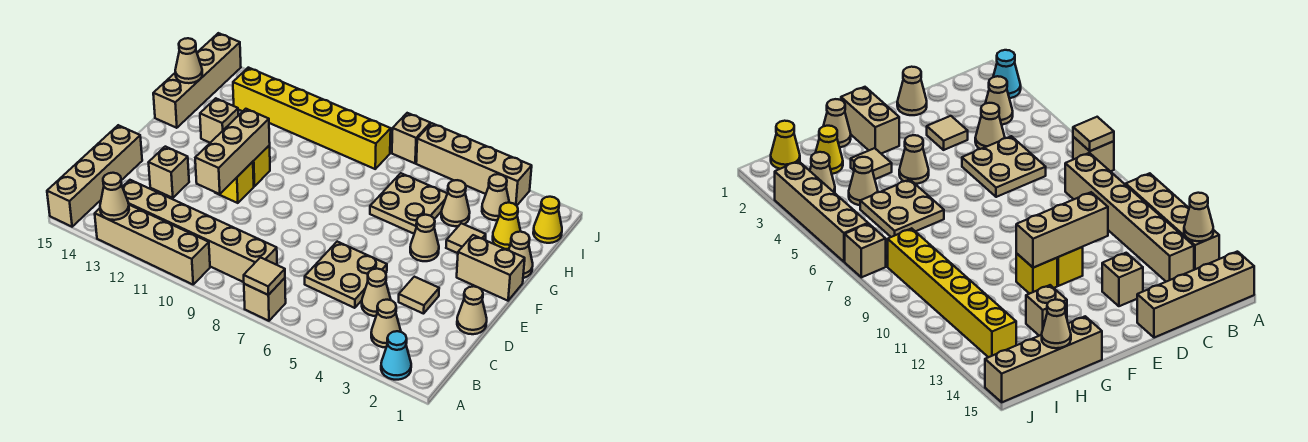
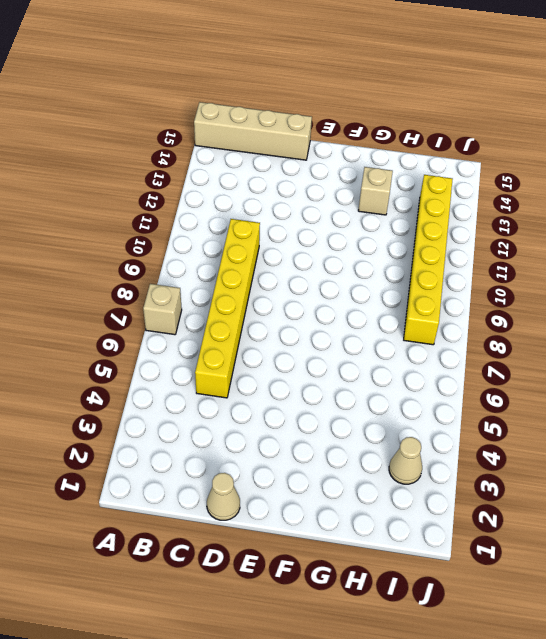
yellow 1x6 brick [195,219,260,398] -> tan 2x2 plate [305,242,387,308]
none -> cyan 1x1 cone [381,331,411,380]
none -> tan 1x4 brick [95,205,210,284]
none -> tan 1x1 cone [371,300,401,347]
none -> tan 1x6 brick [123,180,277,282]

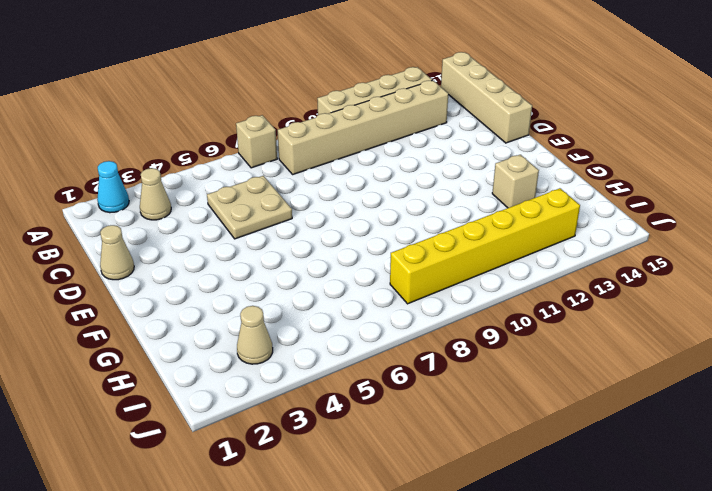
none -> tan 1x1 cone [362,269,391,316]
none -> tan 1x1 tile [399,277,439,314]
none -> tan 1x1 brick [149,147,189,198]
none -> yellow 1x1 brick [215,162,254,203]

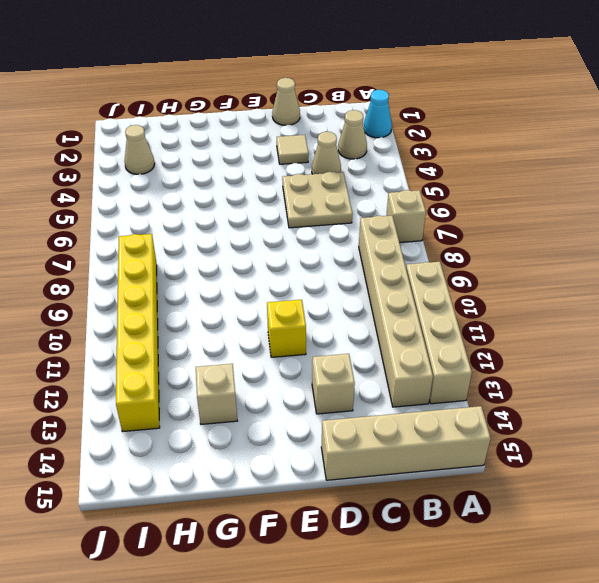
none -> tan 1x2 brick [457,235,525,301]
none -> tan 1x1 cone [410,215,439,261]
none -> yellow 1x1 brick [253,145,270,186]
none -> tan 1x1 cone [509,232,533,278]

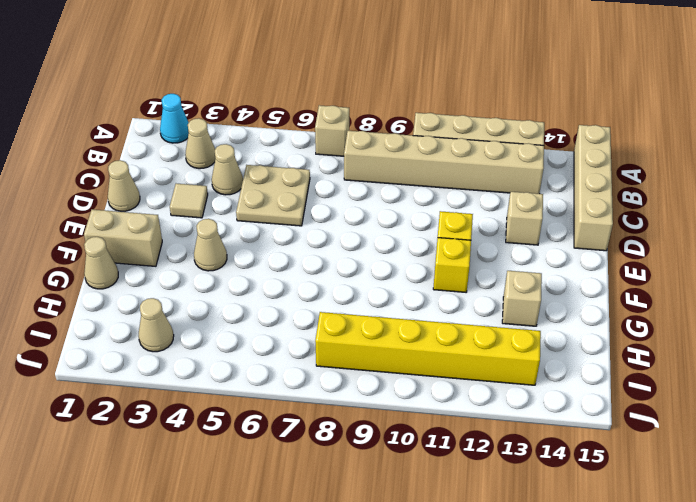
none -> tan 1x1 tile [446,223,486,253]
none -> tan 2x2 plate [370,173,447,234]
none -> tan 1x4 brick [153,33,241,128]
none -> yellow 1x1 cone [493,203,521,249]

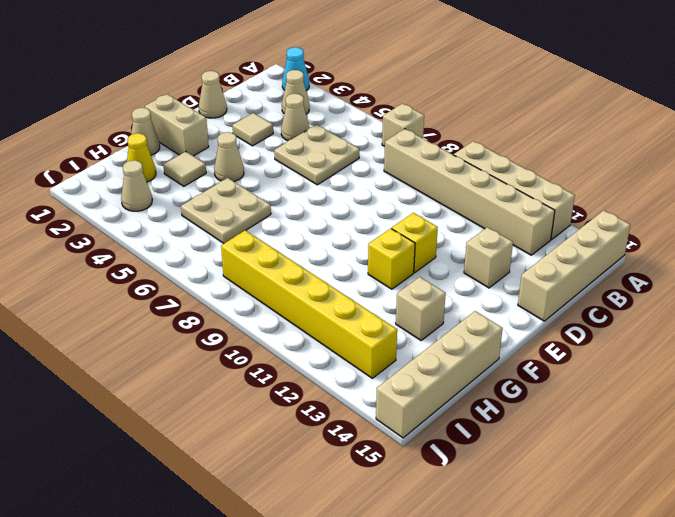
none -> tan 1x1 cone [441,180,470,226]
none -> yellow 1x1 cone [533,197,562,243]
none -> tan 1x4 brick [416,123,532,206]
none -> tan 1x1 brick [392,113,431,163]

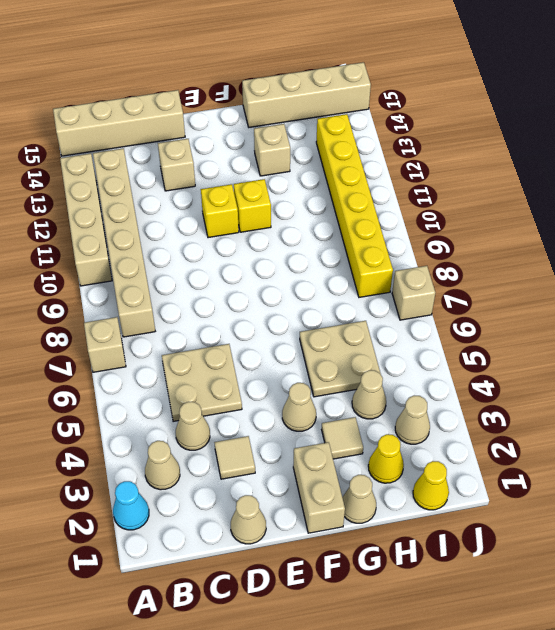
none -> tan 1x4 brick [416,123,532,206]
none -> tan 1x1 tile [244,258,285,295]
none -> tan 1x1 cone [100,173,129,220]
none -> tan 1x3 brick [195,109,270,194]

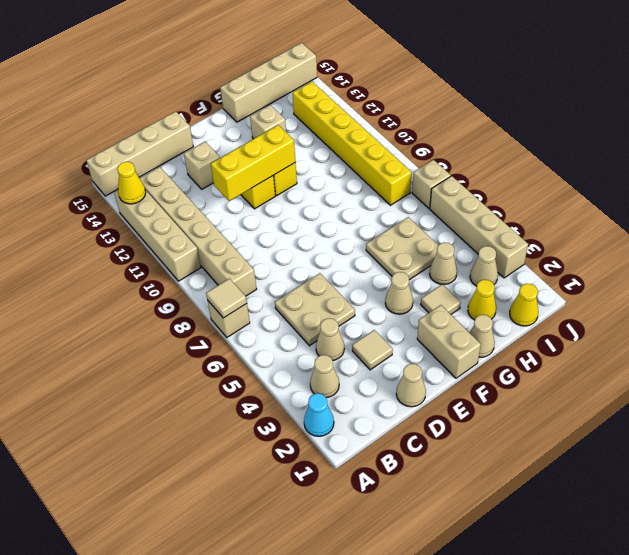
yellow 1x1 cone [117,162,146,204] -> tan 1x1 cone [100,173,129,220]
yellow 1x3 brick [211,125,295,201] -> tan 1x3 brick [195,109,270,194]
none -> tan 1x1 cone [175,38,202,83]

